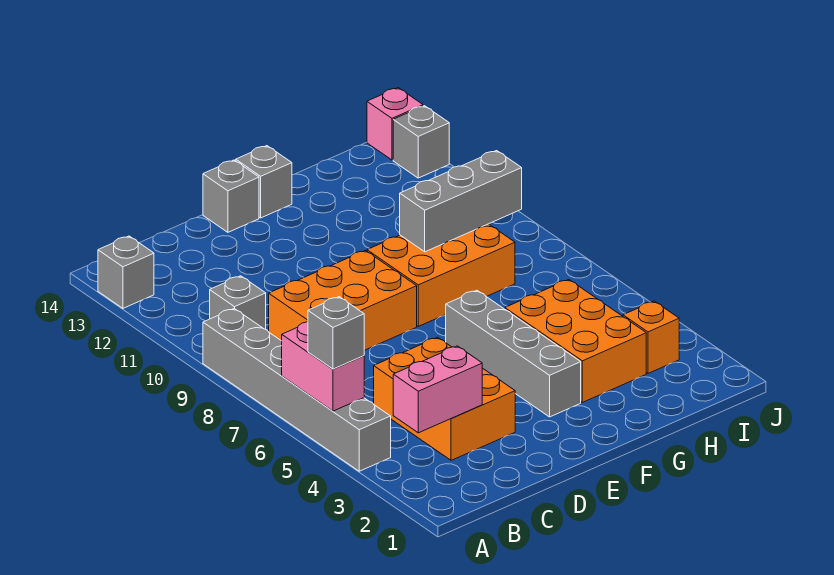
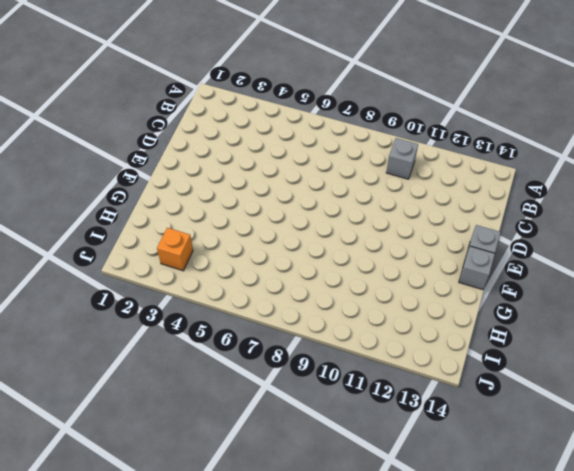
none -> grey 1x6 brick [203,308,391,471]
none -> grey 1x1 brick [98,236,154,308]
none -> orange 2x3 brick [374,337,515,460]

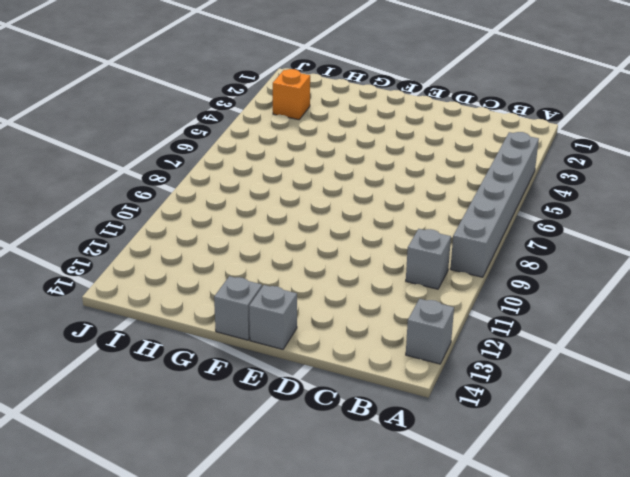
none -> orange 2x3 brick [374,337,515,460]
none -> orange 2x3 brick [269,251,417,350]
none -> grey 1x4 brick [446,290,581,417]

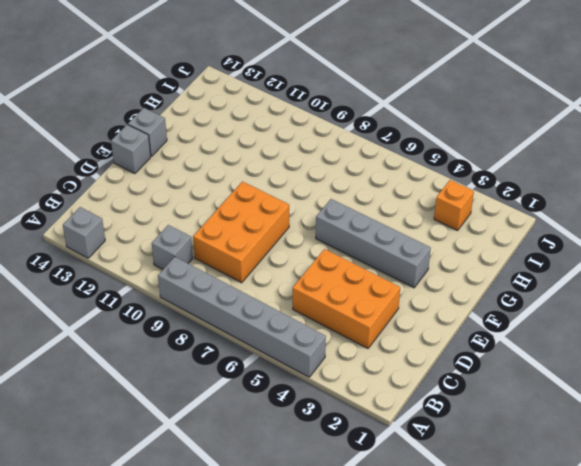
none -> orange 2x3 brick [367,224,515,326]
none -> orange 2x3 brick [505,280,646,402]
none -> grey 1x1 brick [393,106,449,178]

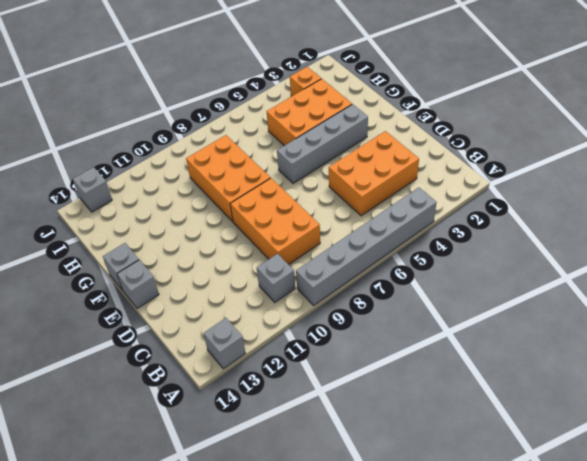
none -> pink 1x1 brick [367,88,423,160]
none -> pink 1x2 brick [282,322,364,411]
none -> pink 1x2 brick [393,346,482,433]

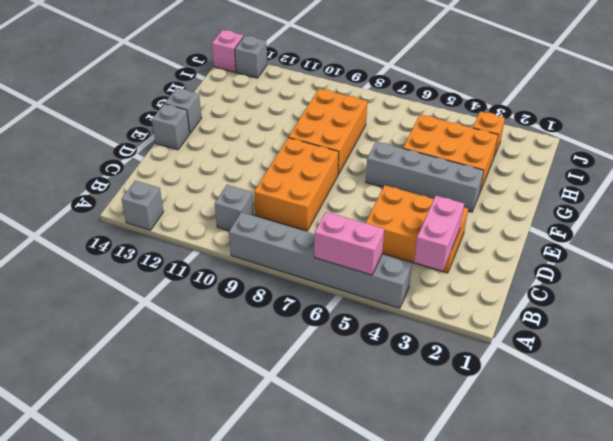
none -> grey 1x3 brick [400,151,522,252]
none -> grey 1x1 brick [308,297,364,369]

